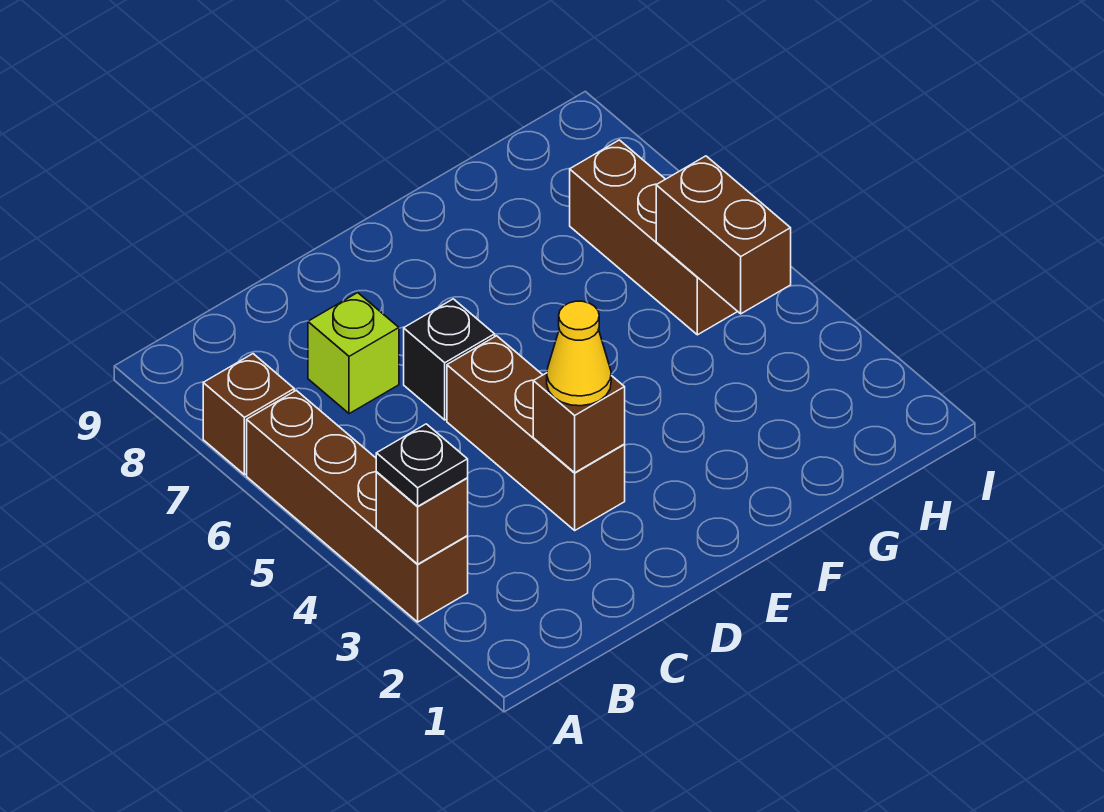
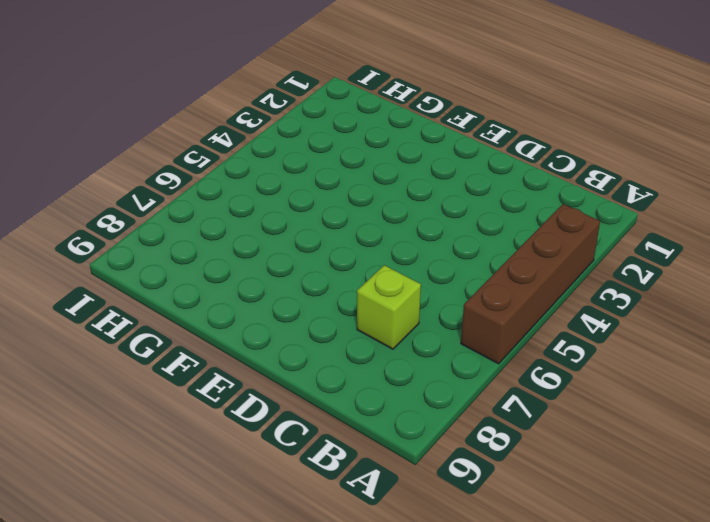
none -> brown 1x1 brick [203,354,294,475]
none -> brown 1x3 brick [447,336,625,530]

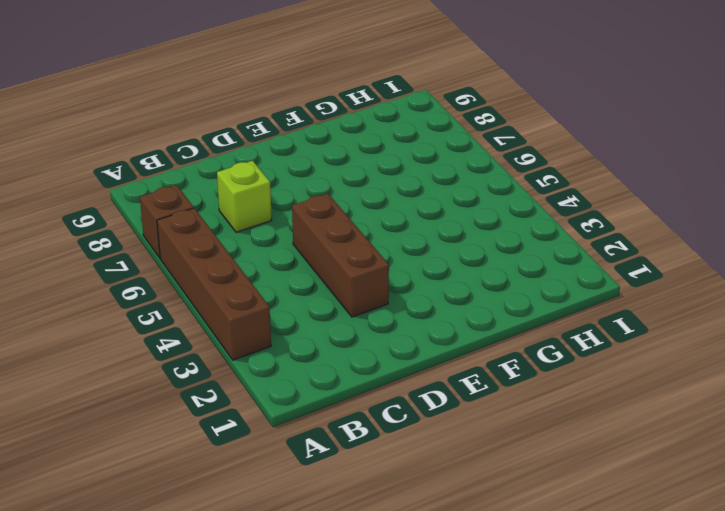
none -> black 1x1 brick [404,299,495,420]
none -> brown 1x3 brick [570,140,738,335]

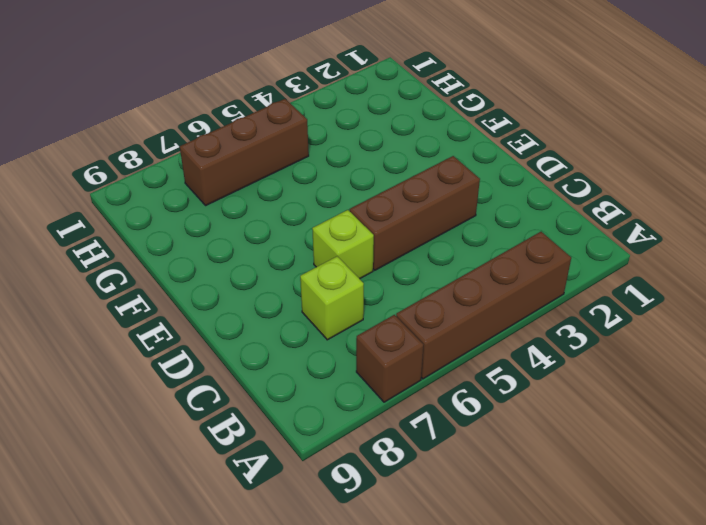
lime 1x1 brick [312,210,374,279] -> black 1x1 brick [404,299,495,420]
none -> brown 1x1 brick [376,472,468,564]
none -> brown 1x1 brick [533,373,625,473]

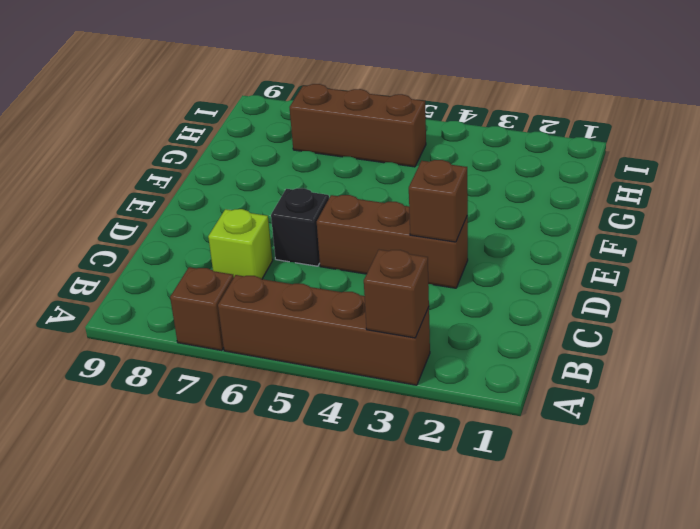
none -> brown 1x2 brick [656,156,791,314]
none -> black 1x1 plate [376,424,468,506]

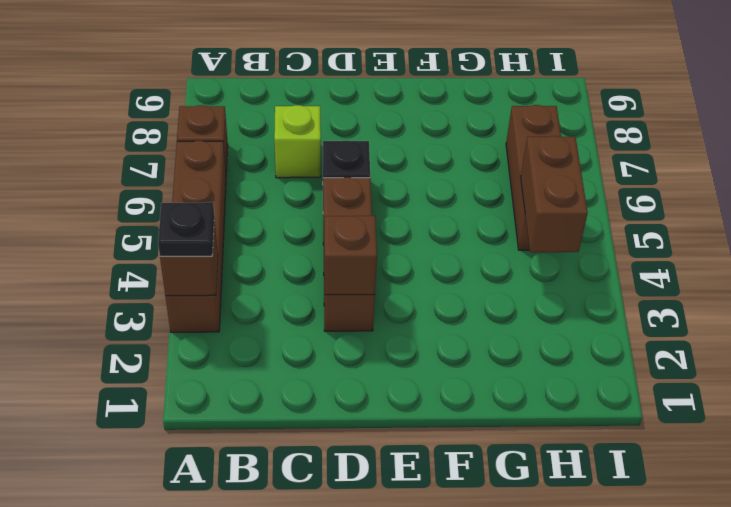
none -> yellow 1x1 cone [547,301,611,406]

